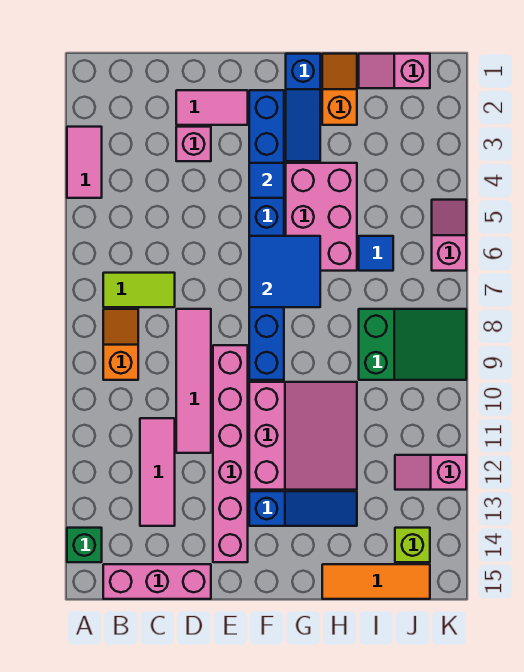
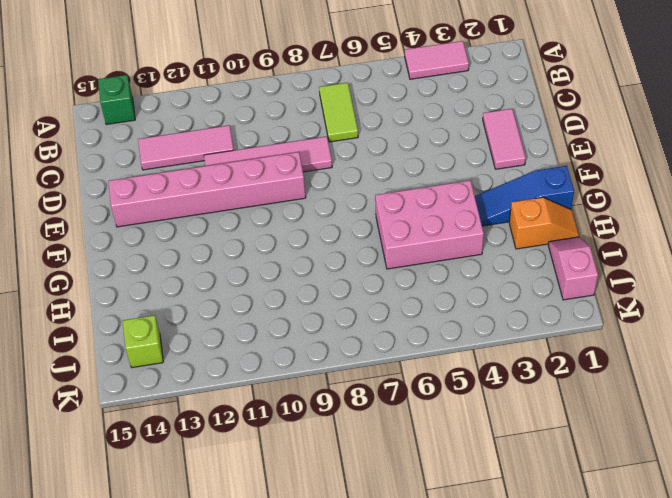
none -> orange 1x2 slope [103,309,138,380]
none -> pink 1x3 brick [103,564,211,599]
none -> pink 1x1 brick [176,127,211,161]

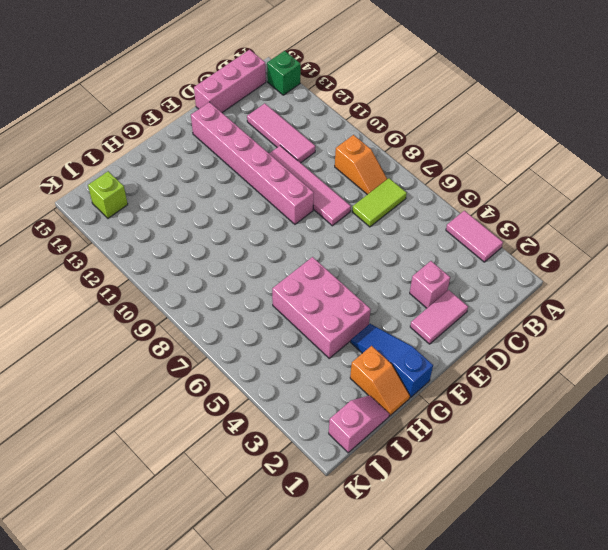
none -> blue 1x8 brick [249,90,284,380]
none -> pink 3x3 slope [249,382,357,490]
none -> blue 1x3 slope [249,491,357,526]

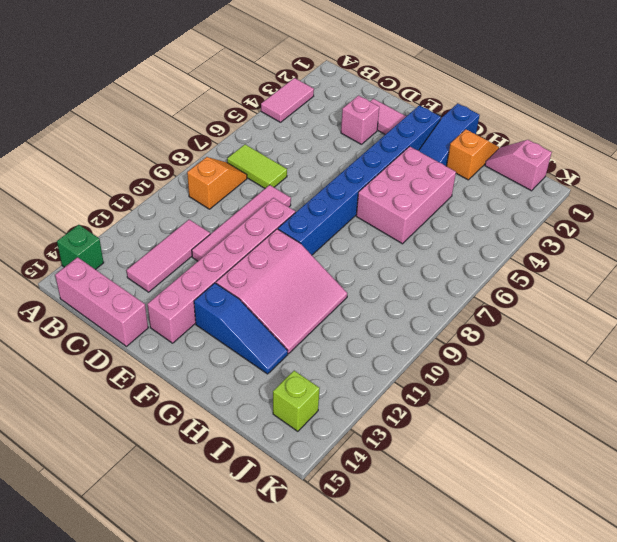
none -> orange 1x3 tile [322,564,430,599]
none -> blue 1x1 tile [359,236,393,271]
none -> green 2x3 slope [359,309,466,380]

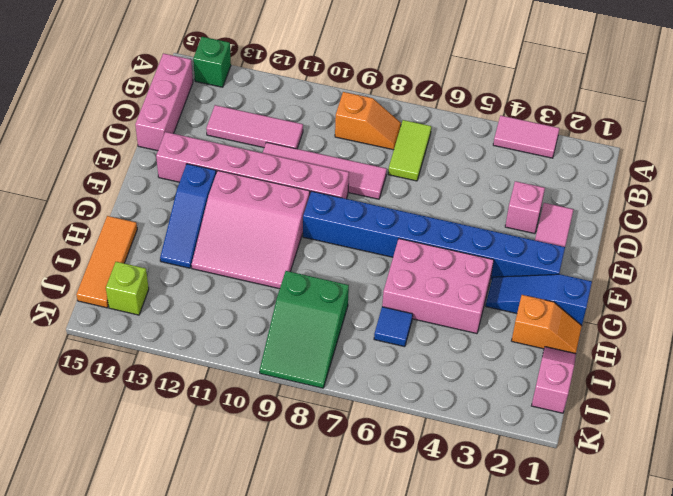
none -> pink 1x2 slope [395,455,466,490]
none -> pink 1x2 slope [432,200,466,271]
none -> blue 1x1 tile [249,163,284,198]

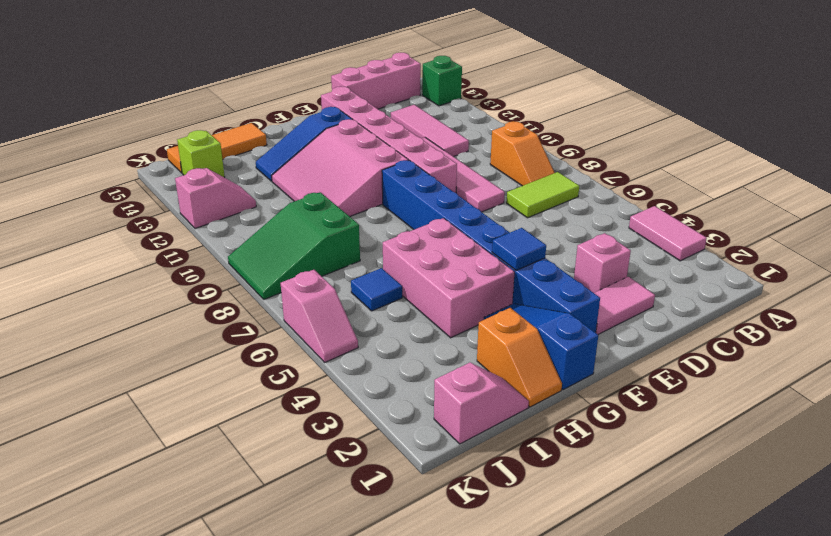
none -> blue 2x2 tile [249,236,320,307]

